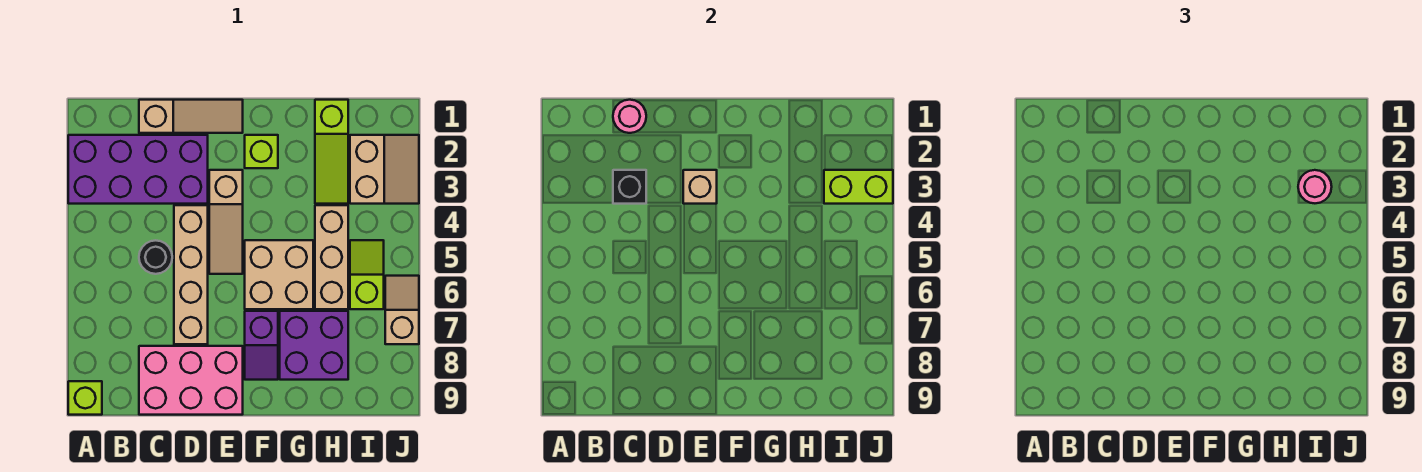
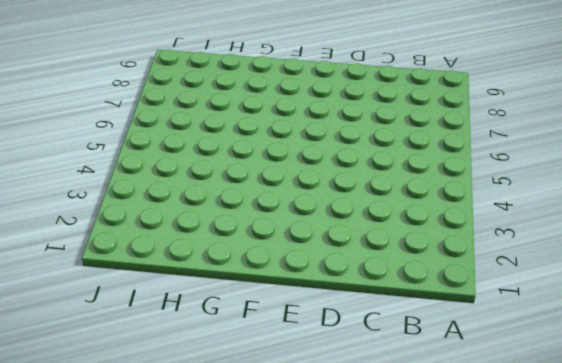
none -> purple 2x4 brick [68,135,208,204]
none -> lime 1x1 brick [68,381,102,415]
none -> tan 1x3 slope [139,100,243,133]

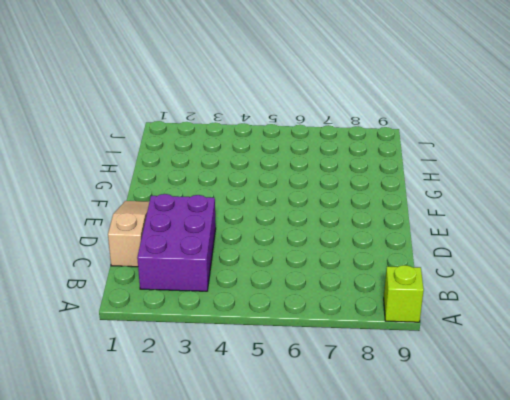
purple 2x3 brick [137,194,216,291] -> purple 2x4 brick [68,135,208,204]
none -> black 1x1 round brick [139,240,172,274]
none -> pink 2x3 brick [139,346,243,415]
none -> tan 1x4 brick [174,205,208,344]

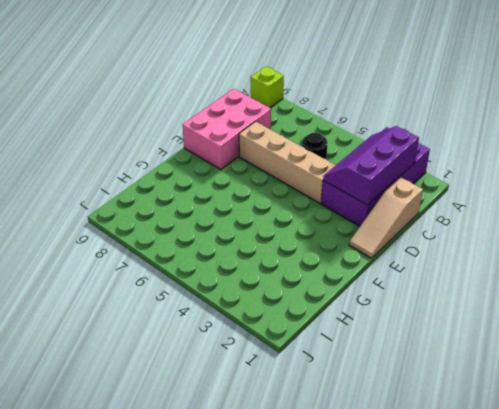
purple 2x3 slope [323,126,419,205] -> black 1x1 brick [613,170,646,204]
none -> tan 1x3 slope [209,170,243,274]
none -> lime 1x1 brick [245,135,278,168]
none -> tan 2x2 brick [245,240,313,309]

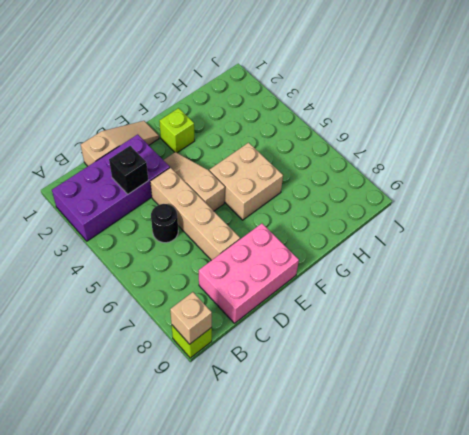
tan 1x1 brick [170,292,212,344] -> tan 1x1 brick moved to [683,170,717,204]
tan 1x3 slope [164,152,225,211] -> tan 1x3 slope turned to [209,170,243,274]
none -> purple 1x2 slope [245,311,278,380]
none -> purple 2x2 brick [280,311,348,380]
none -> lime 1x3 slope [315,100,348,204]

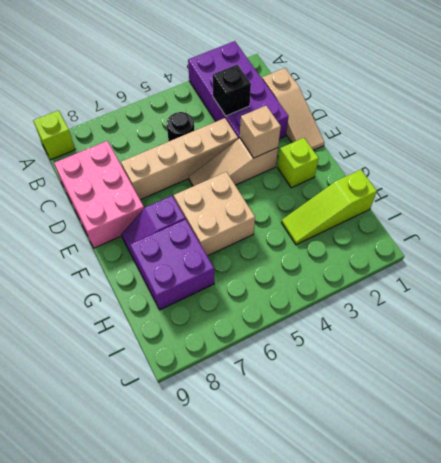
none -> tan 1x3 brick [315,205,348,309]
none -> tan 2x2 slope [350,135,419,204]
none -> lime 1x2 slope [350,240,384,309]

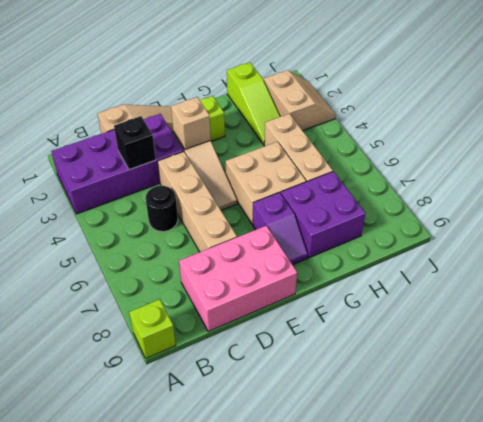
none -> lime 1x2 slope [350,240,384,309]
none -> tan 1x2 slope [385,276,419,344]
none -> pink 1x1 round brick [613,100,646,133]

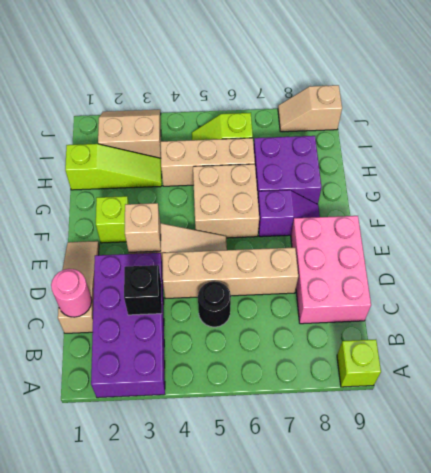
tan 1x2 slope [278,85,342,132] -> tan 1x2 slope moved to [385,276,419,344]
none -> lime 1x2 brick [824,170,893,204]
none -> pink 1x1 round brick [1298,170,1332,203]

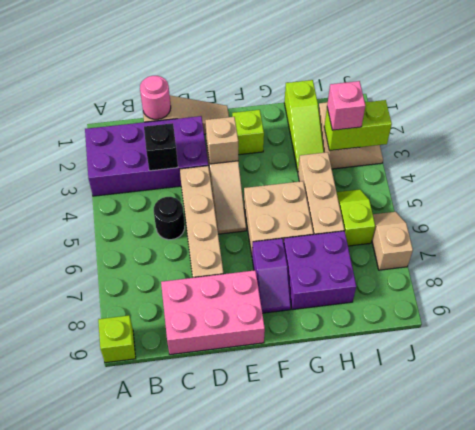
pink 1x1 brick [327,81,365,130] -> pink 1x1 round brick [1298,170,1332,203]

